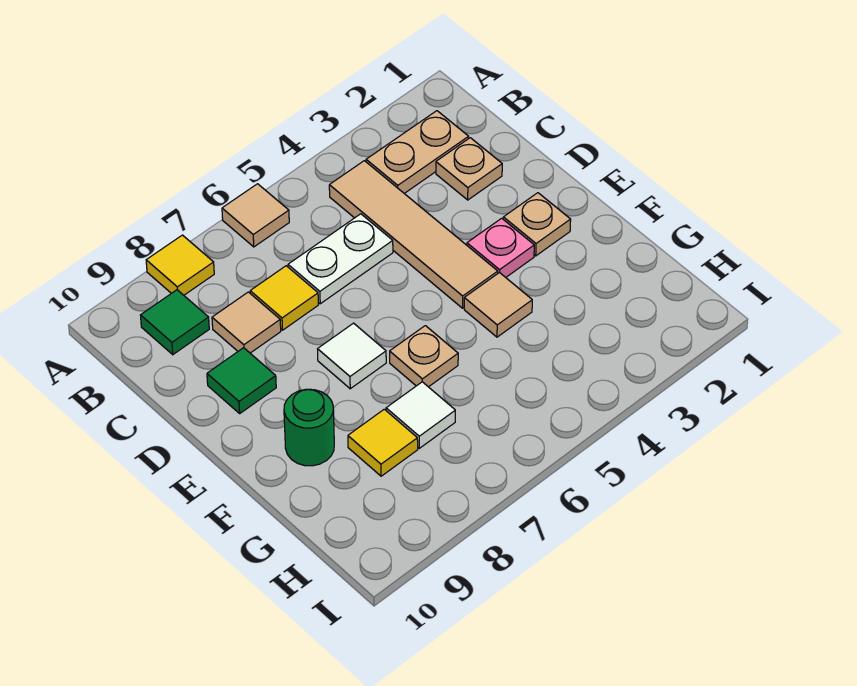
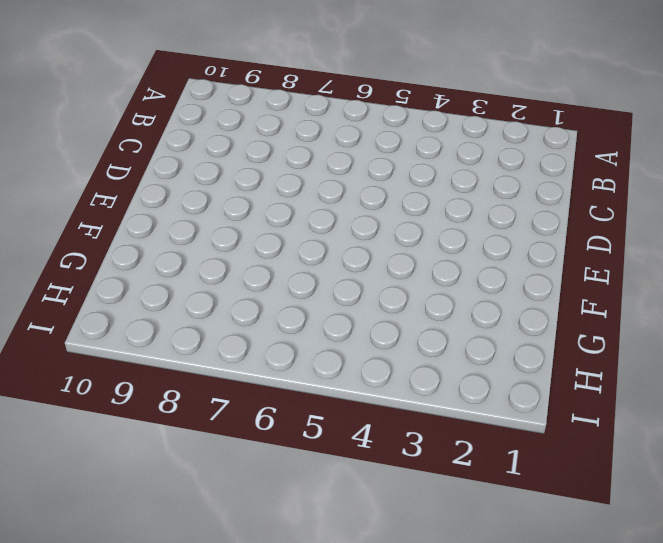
none -> tan 1x1 tile [222,184,289,247]
none -> yellow 1x1 tile [146,235,214,295]
none -> tan 1x2 plate [366,111,469,193]

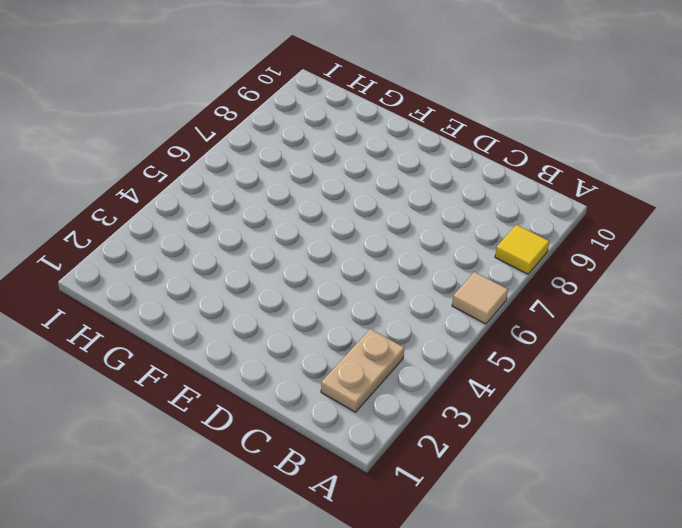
none -> tan 1x4 tile [329,161,498,308]
none -> green 1x1 tile [141,290,209,355]
none -> tan 1x1 plate [436,138,502,200]

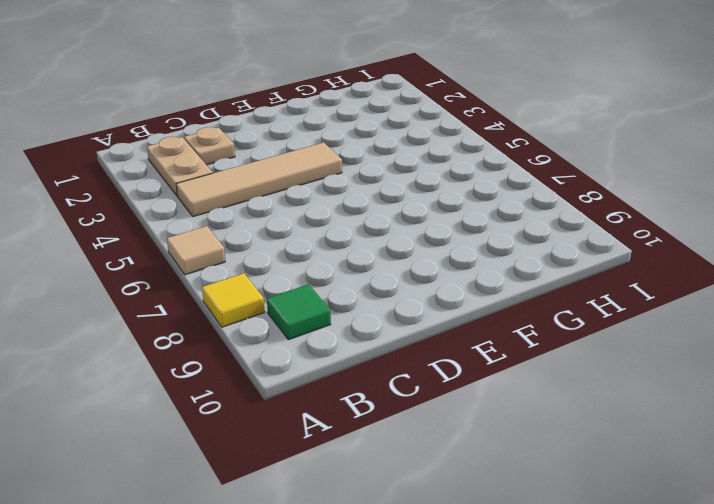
none -> white 1x2 plate [288,214,393,304]
none -> yellow 1x1 tile [250,266,318,330]
none -> tan 1x1 tile [212,292,281,353]

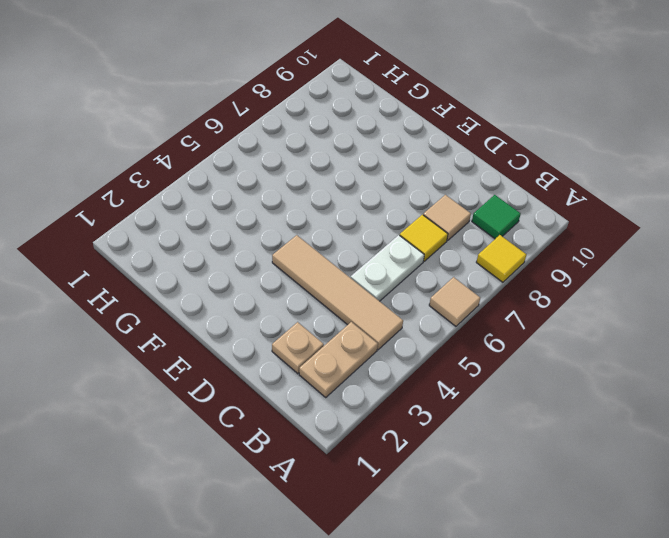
none -> green 1x1 tile [207,348,276,413]
none -> tan 1x1 plate [503,193,571,256]
none -> pink 1x1 plate [467,218,534,277]

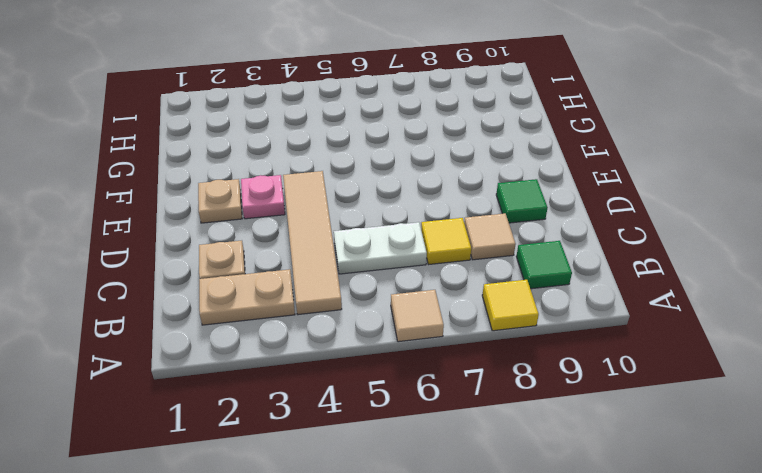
none -> white 1x1 tile [318,323,386,389]
none -> tan 1x1 tile [464,272,532,337]
none -> tan 1x1 plate [390,326,458,387]

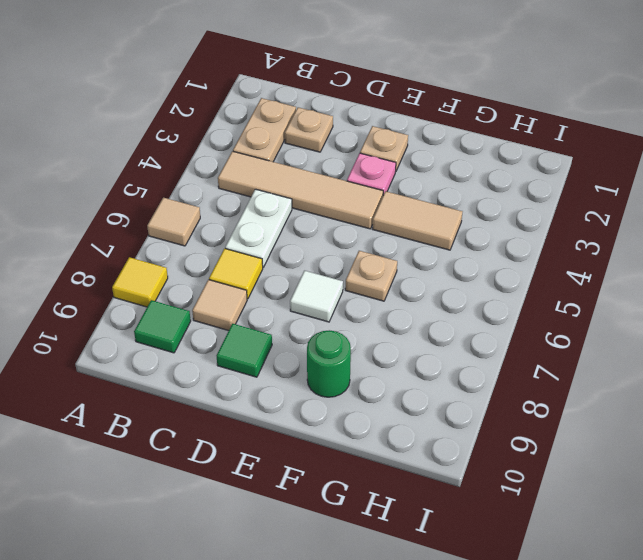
tan 1x2 tile [373,191,462,250] -> tan 1x1 tile [464,272,532,337]
none -> white 1x1 tile [386,382,455,448]
none -> yellow 1x1 tile [348,409,418,476]

